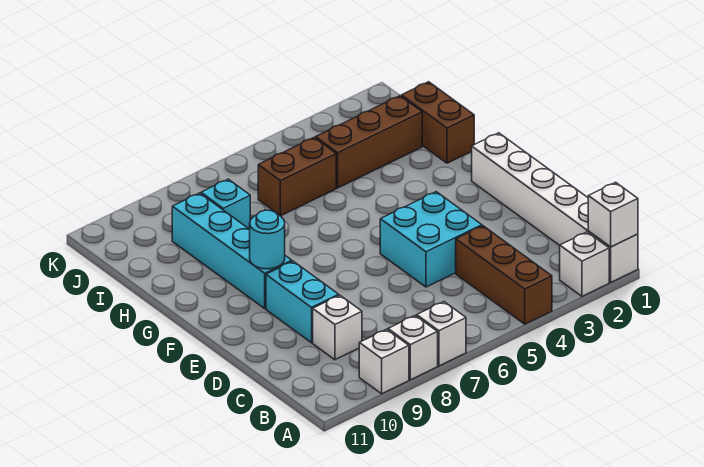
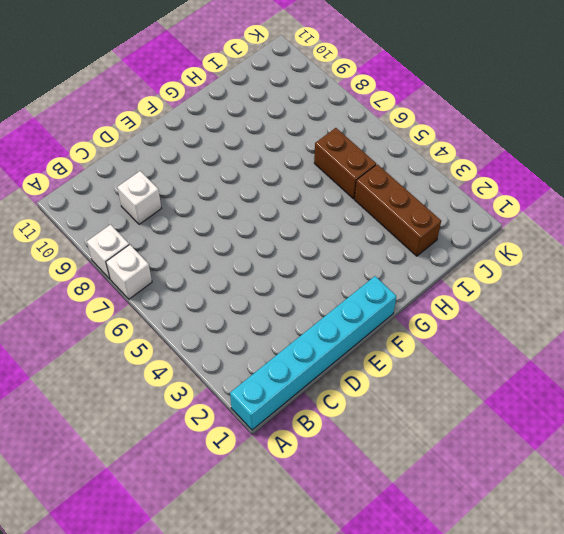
cyan 1x6 brick [230,276,396,430] -> white 1x6 brick [472,133,638,282]
none -> white 1x1 brick [560,232,609,296]
none -> brown 1x3 brick [456,226,552,324]
none -> white 1x1 brick [359,329,409,394]

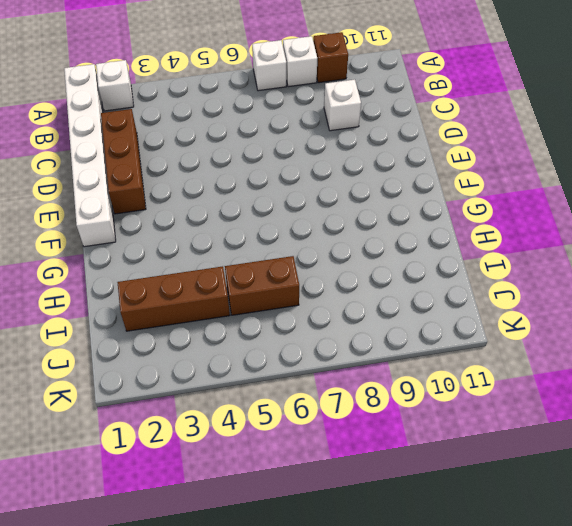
brown 1x1 brick [313,32,348,83] -> white 1x1 brick [359,329,409,394]
brown 1x3 brick [101,109,146,214] -> brown 1x3 brick moved to [456,226,552,324]
none -> cyan 2x2 brick [380,192,482,287]
none -> cyan 1x2 brick [266,261,339,343]
none -> cyan 1x4 brick [172,193,292,308]

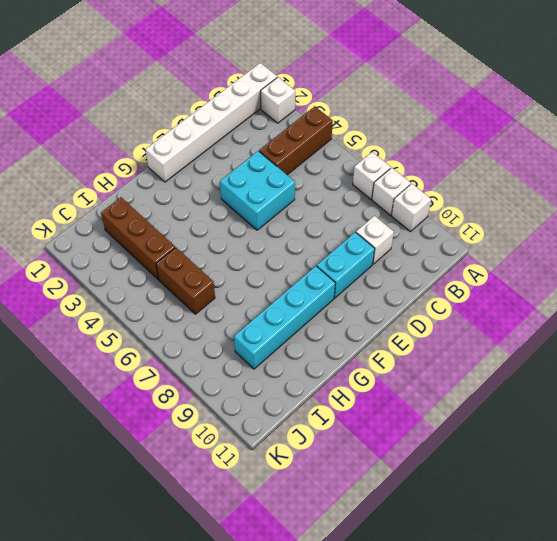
none -> brown 1x2 brick [401,82,474,163]
none -> cyan 1x1 brick [201,179,250,229]
none -> white 1x1 brick [588,182,638,247]

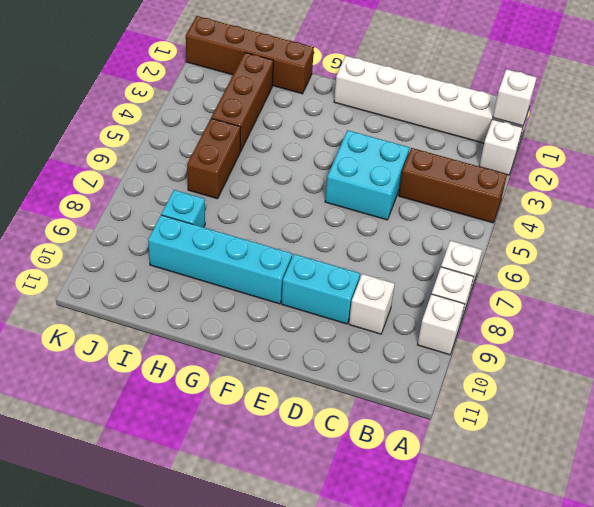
brown 1x4 brick [186,16,314,94] -> brown 1x2 brick [401,82,474,163]
none -> cyan 1x1 round brick [250,210,285,269]

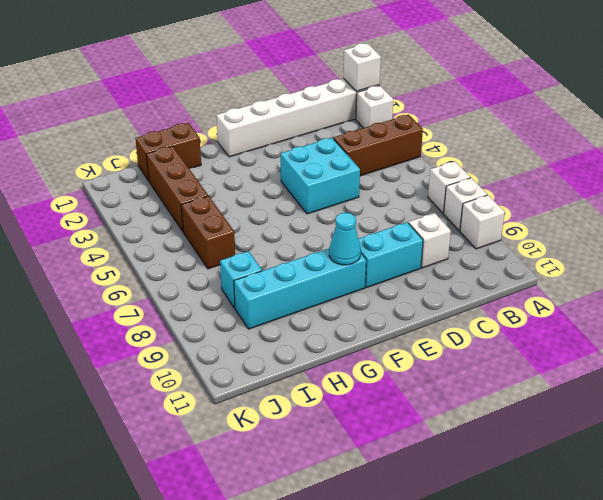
cyan 1x1 cone [329,213,361,265] -> cyan 1x1 round brick [250,210,285,269]

